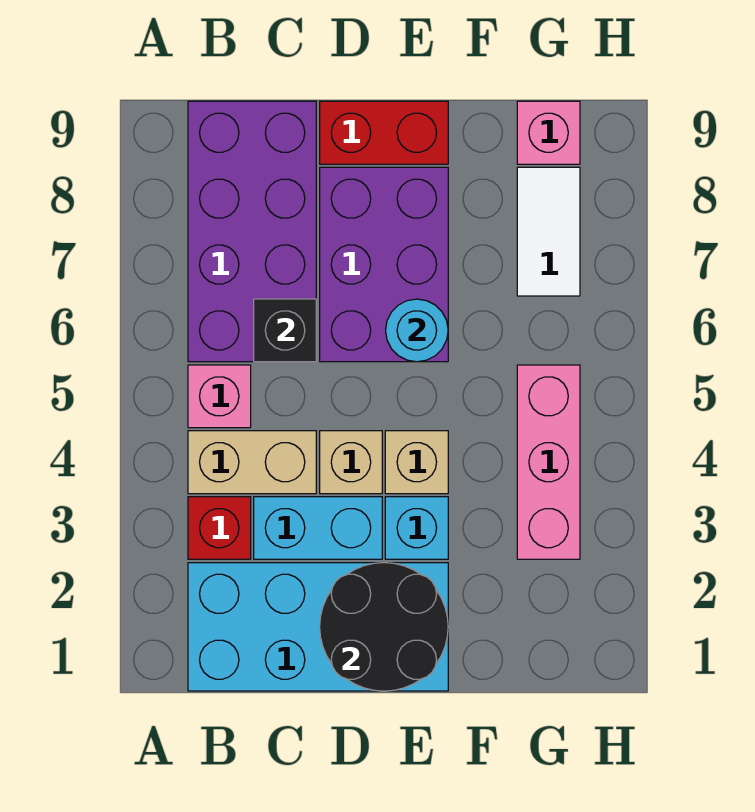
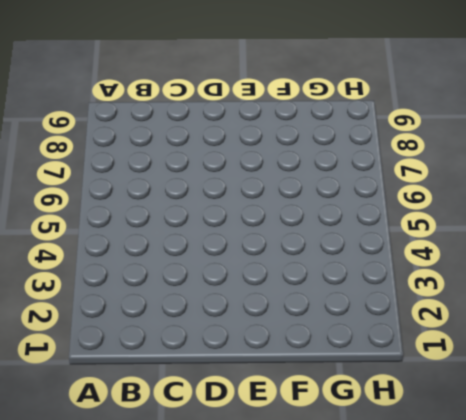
none -> cyan 2x4 brick [188,563,448,691]
none -> red 1x1 brick [188,497,251,559]
none -> tan 1x2 brick [188,431,316,494]

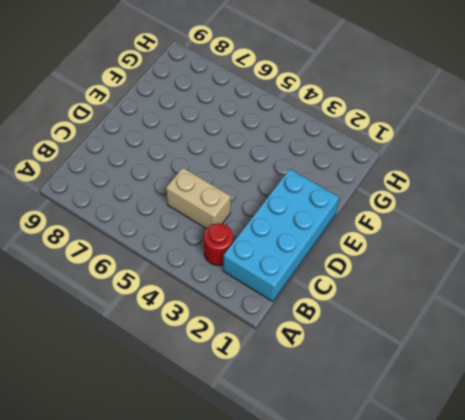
red 1x1 round brick [204,223,233,266] -> red 1x1 brick [188,497,251,559]
tan 1x2 brick [166,168,231,229] -> tan 1x2 brick turned to [188,431,316,494]
none -> pink 1x1 brick [188,365,251,428]
none -> purple 2x4 brick [188,101,316,362]
none -> cyan 1x2 brick [254,497,382,559]

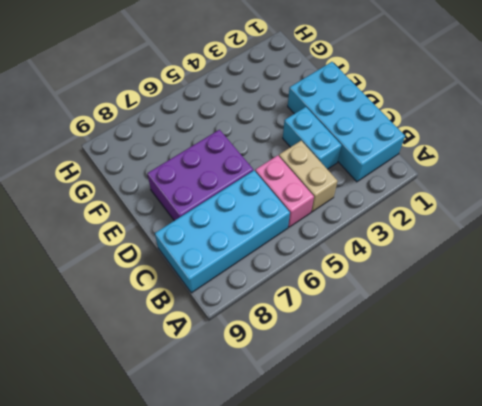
pink 1x2 brick [255,155,314,227] -> pink 1x1 brick [188,365,251,428]
cyan 2x4 brick [155,170,290,293] -> purple 2x4 brick [188,101,316,362]
none -> red 1x1 brick [188,497,251,559]
none -> tan 1x1 brick [320,431,382,494]
none -> red 1x2 brick [320,101,448,164]

